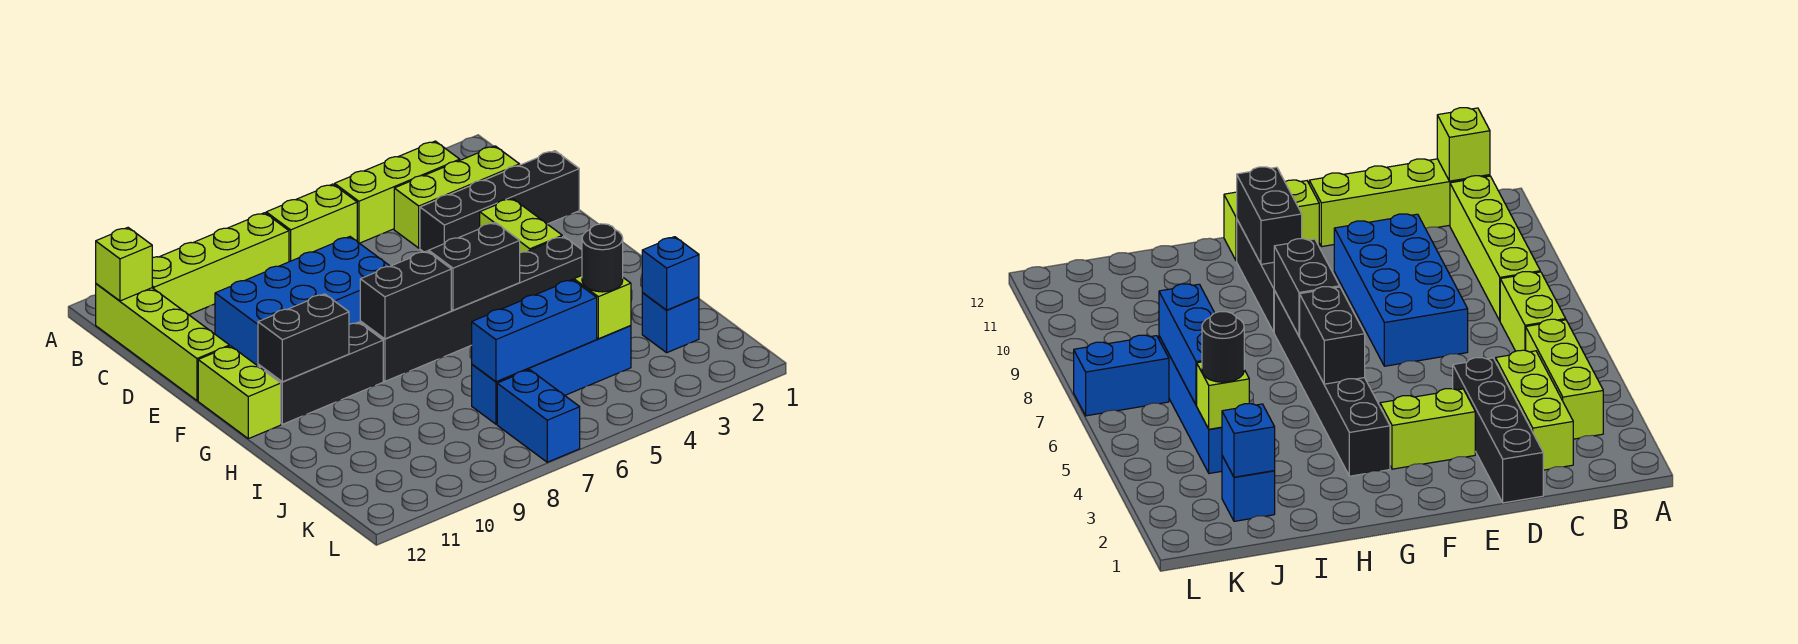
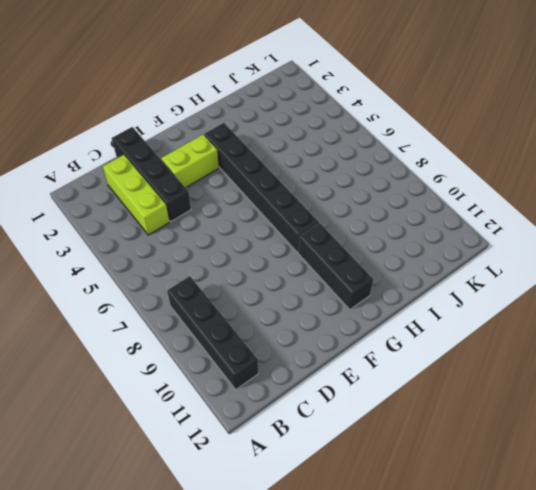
black 1x4 brick [167,276,258,389] -> lime 1x4 brick [152,213,289,315]
none -> lime 1x3 brick [335,141,460,243]
none -> lime 1x2 brick [266,184,357,262]
none -> lime 1x4 brick [96,284,229,401]

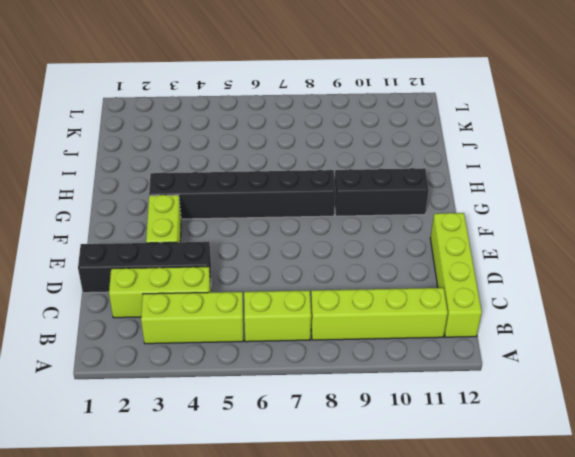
none -> blue 2x4 brick [215,237,390,366]
none -> lime 1x2 brick [198,346,281,439]
none -> blue 1x1 brick [642,293,699,353]

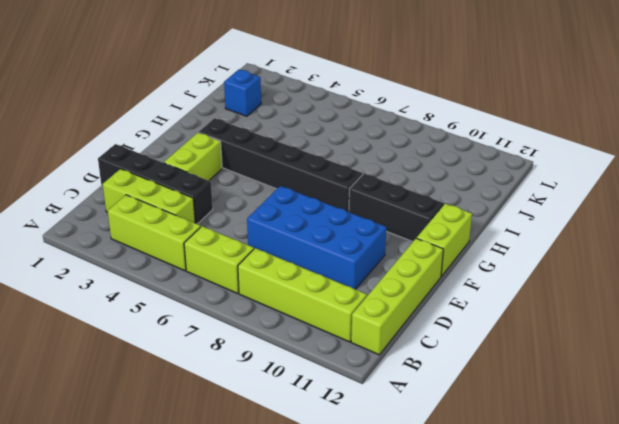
none -> blue 1x4 brick [472,326,631,424]
none -> blue 1x2 brick [497,370,580,462]
none -> lime 1x1 brick [96,228,152,301]

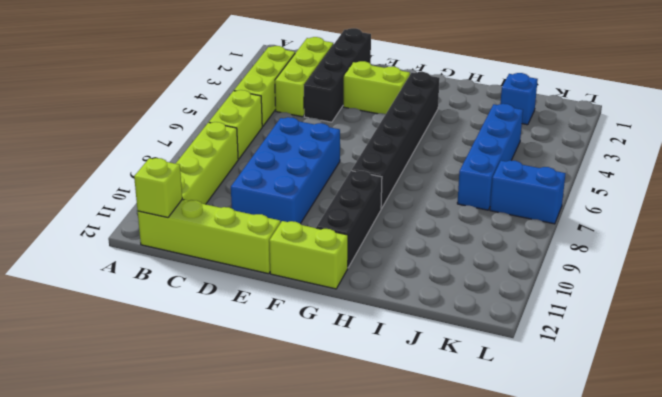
none -> black 1x2 brick [429,222,520,310]
none -> black 1x2 brick [360,251,451,339]
none -> black 1x2 brick [258,294,349,382]

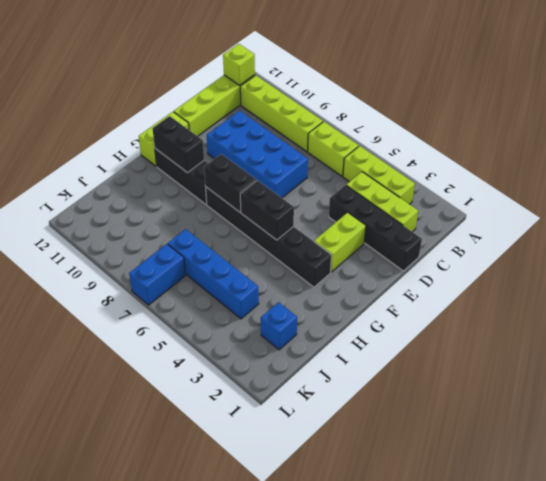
none -> blue 1x1 brick [642,237,699,310]
none -> lime 1x1 brick [574,276,631,339]
none -> blue 1x3 brick [472,280,597,382]

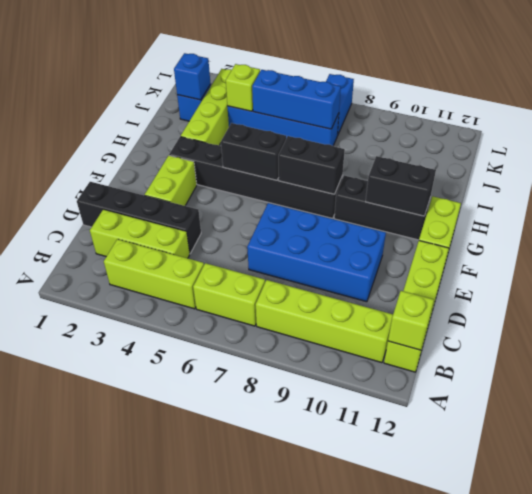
lime 1x4 brick [181,69,231,145] -> none
none -> black 1x1 round brick [582,224,623,292]

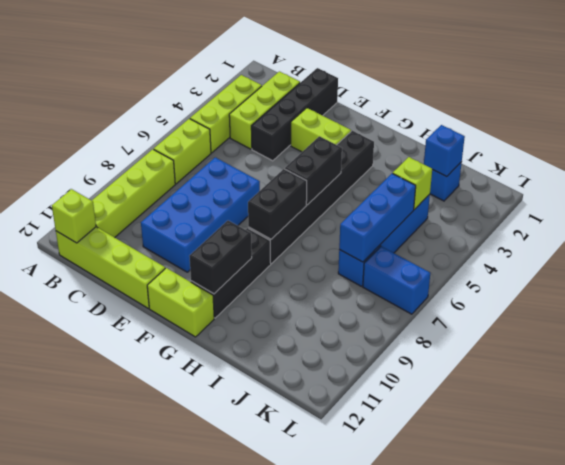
none -> black 1x1 round brick [582,224,623,292]

